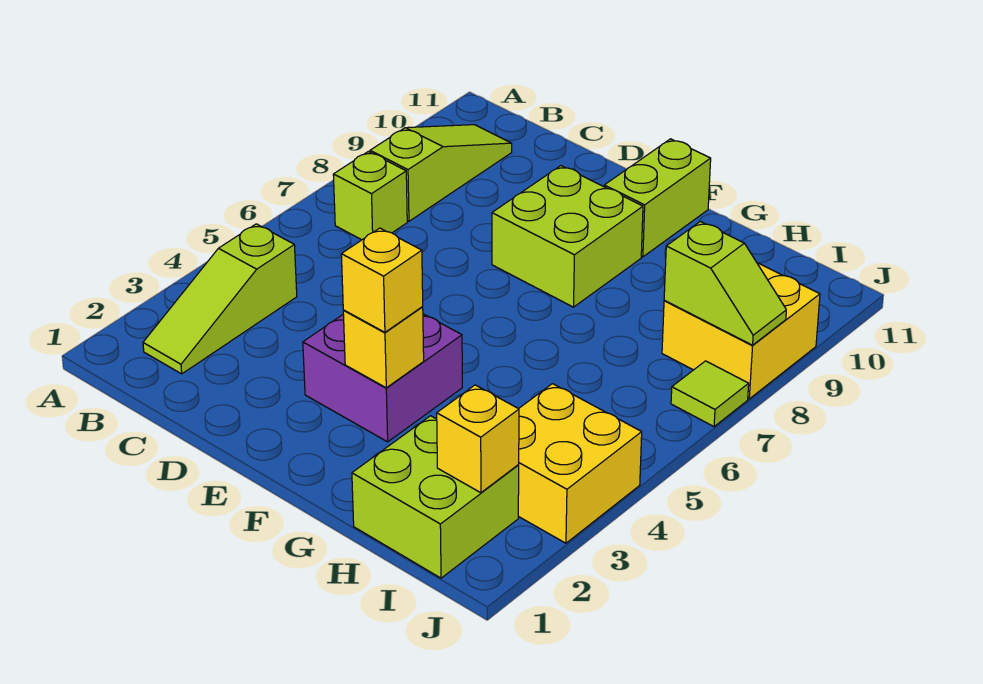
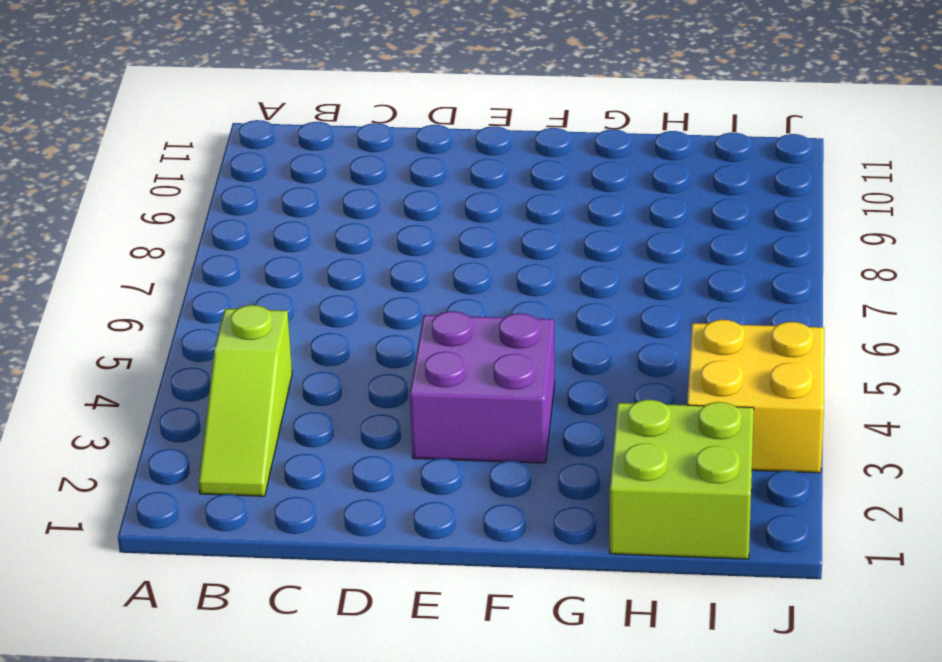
none -> lime 1x1 brick [333,152,407,240]
none -> lime 1x3 slope [370,125,512,221]
none -> lime 2x2 brick [492,166,643,307]

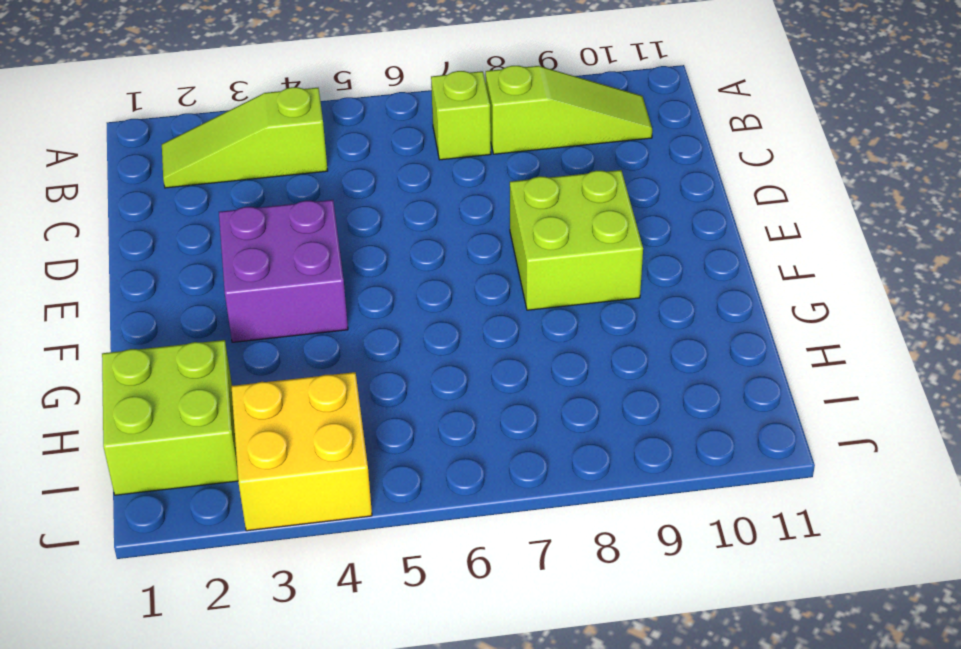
none -> lime 1x2 brick [604,139,711,257]
none -> yellow 2x2 brick [662,263,820,399]
none -> lime 1x1 tile [671,361,749,427]

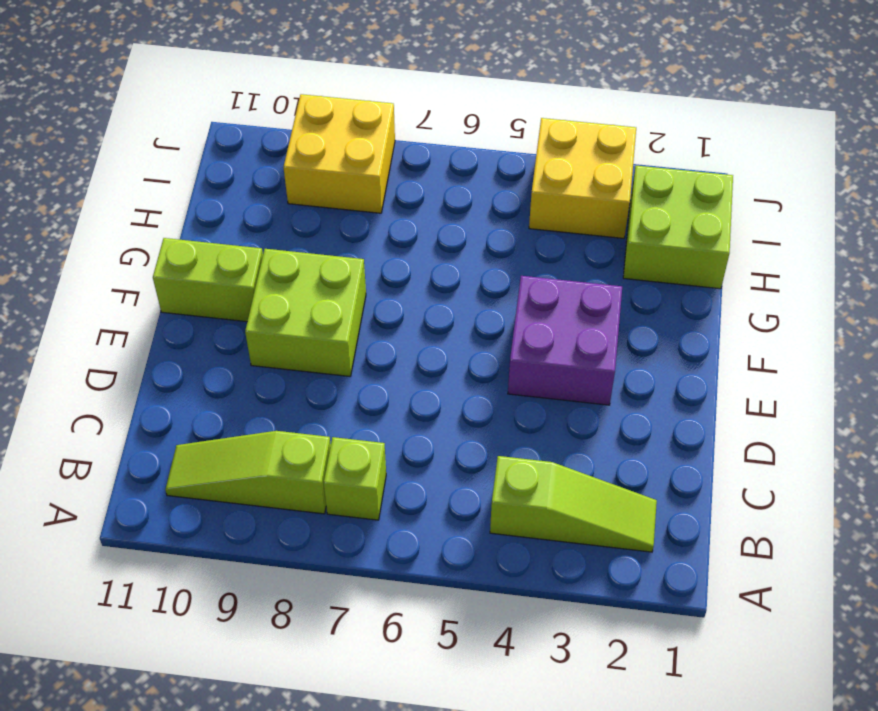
none -> lime 1x1 tile [671,361,749,427]
none -> yellow 1x1 brick [343,307,424,388]
none -> yellow 1x1 brick [437,385,519,493]

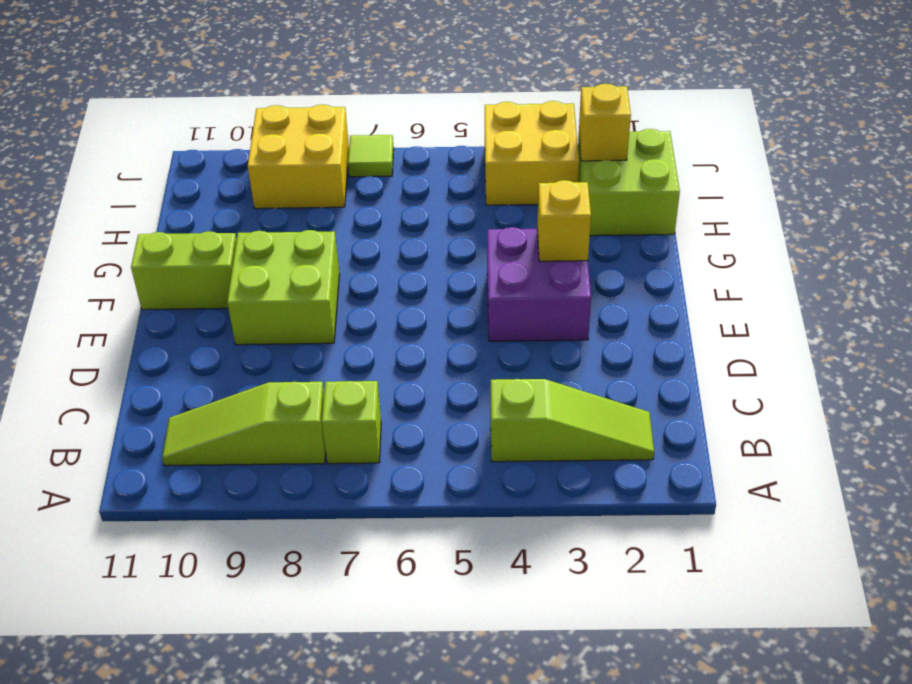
none -> lime 1x2 slope [664,222,786,345]
none -> yellow 1x1 brick [341,228,423,332]

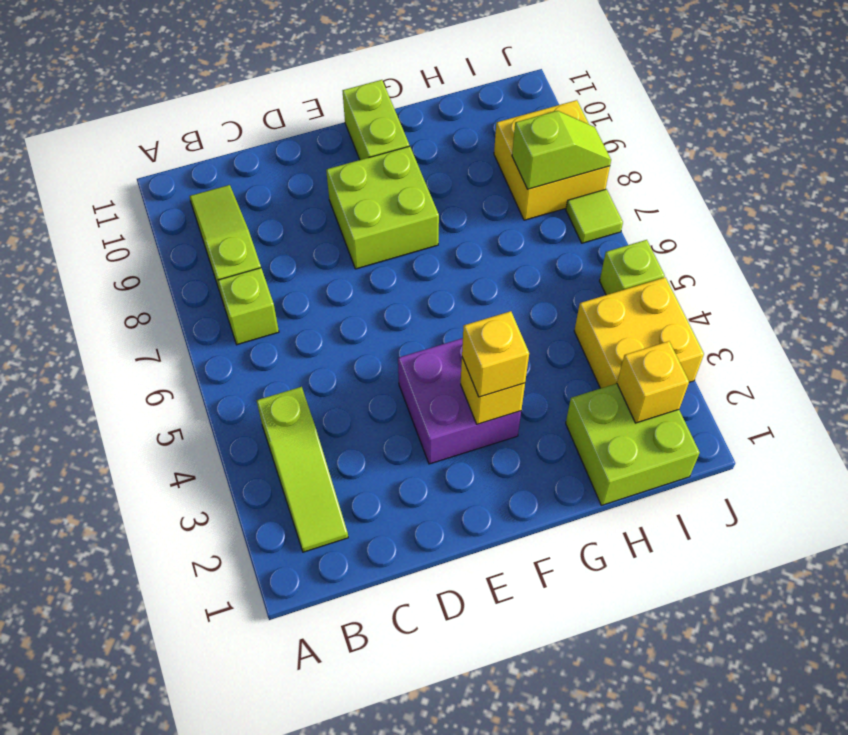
lime 1x1 brick [600,240,665,295] -> none

